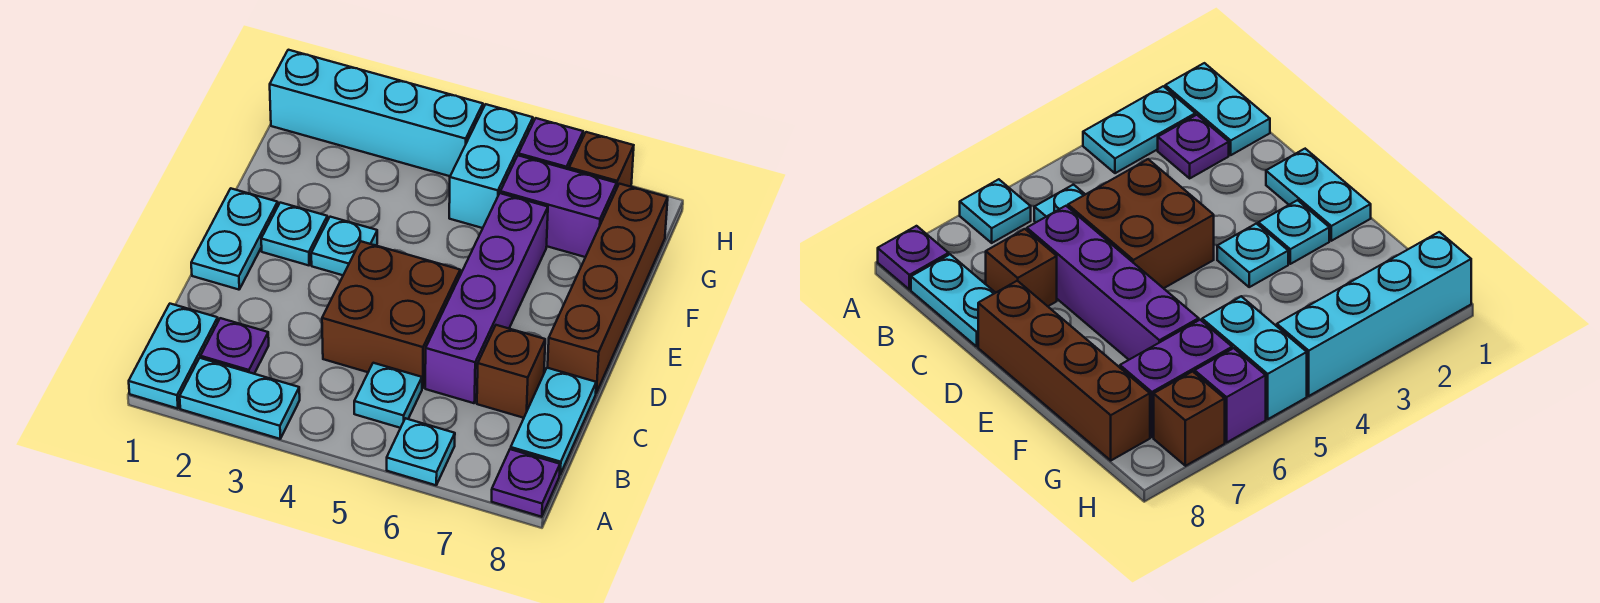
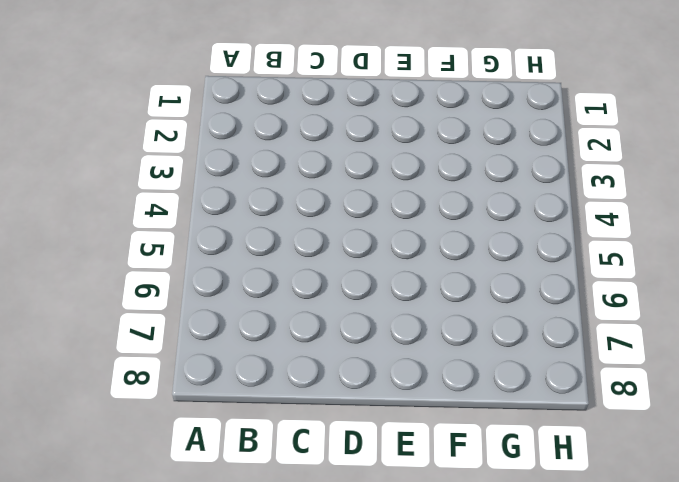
none -> cyan 1x2 plate [129,304,218,409]
none -> cyan 1x2 plate [180,358,300,439]
none -> cyan 1x1 plate [387,418,455,485]

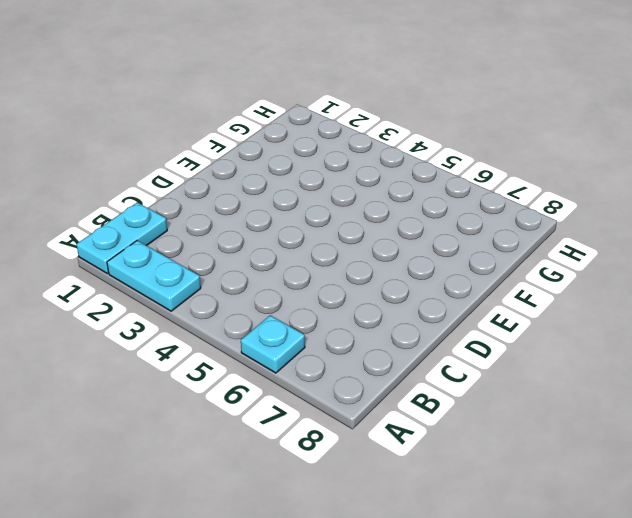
none -> purple 1x1 plate [492,449,560,517]
none -> purple 1x1 plate [201,318,269,374]
none -> cyan 1x1 plate [354,363,422,428]

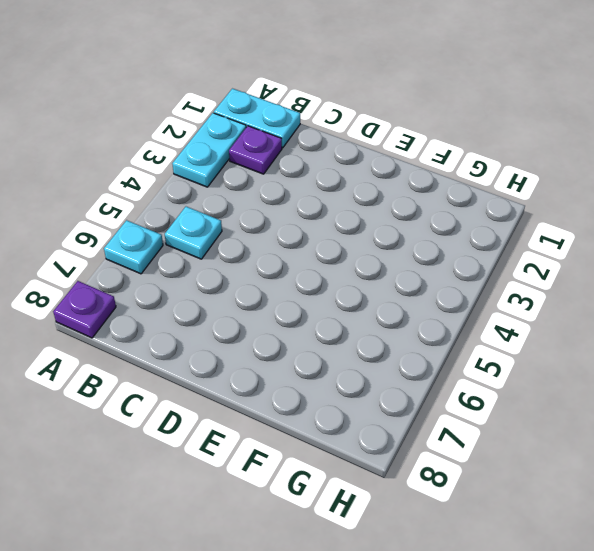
none -> cyan 1x2 plate [511,368,596,474]
none -> brown 2x2 brick [322,241,460,388]
none -> purple 1x4 brick [425,193,548,403]

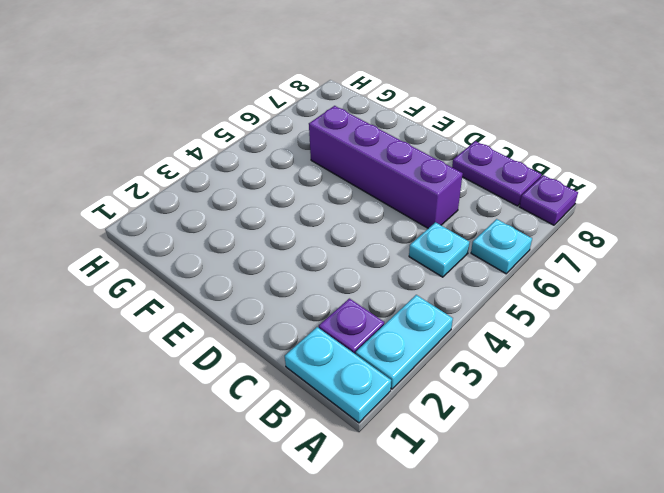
purple 1x2 plate [452,141,542,206] -> cyan 1x2 plate [511,368,596,474]
none -> brown 2x2 brick [322,241,460,388]
none -> brown 1x1 brick [477,325,545,418]
none -> cyan 1x2 plate [191,189,278,290]

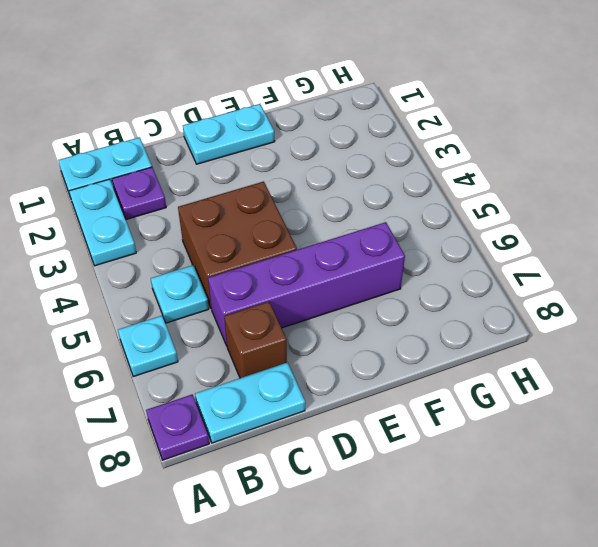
none -> brown 1x4 brick [548,184,668,393]
none -> cyan 1x1 plate [261,203,327,265]
none -> cyan 1x1 plate [311,217,377,275]

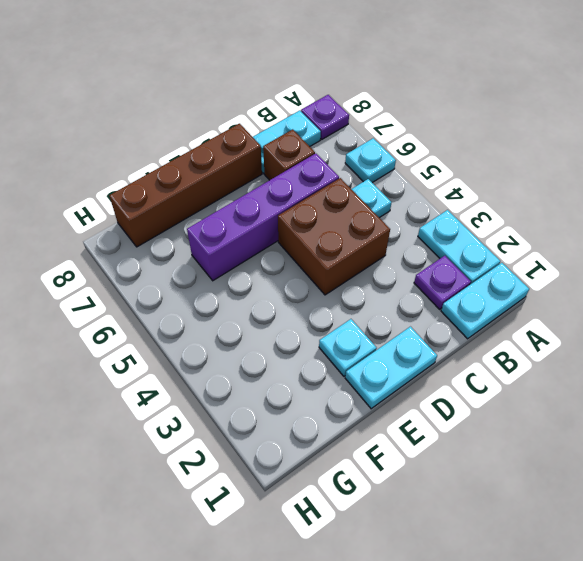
none -> cyan 1x1 plate [311,217,377,275]
none -> cyan 1x2 brick [449,104,533,228]
none -> purple 1x2 brick [500,155,617,257]

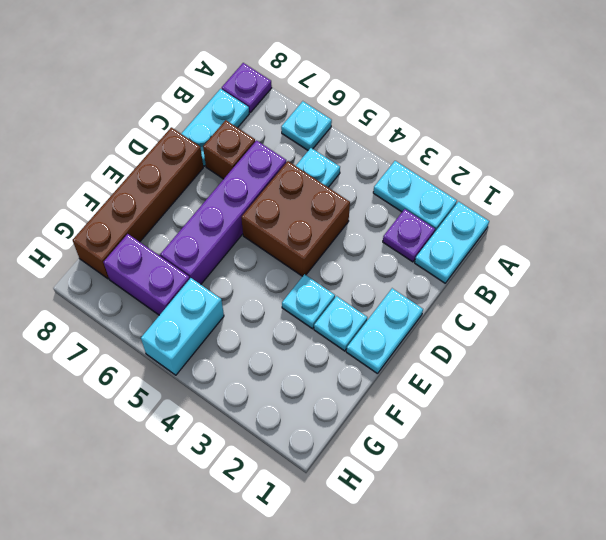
none -> cyan 1x4 brick [270,50,483,176]
none -> purple 1x1 brick [518,118,583,169]
none -> brown 1x1 brick [569,132,634,189]

